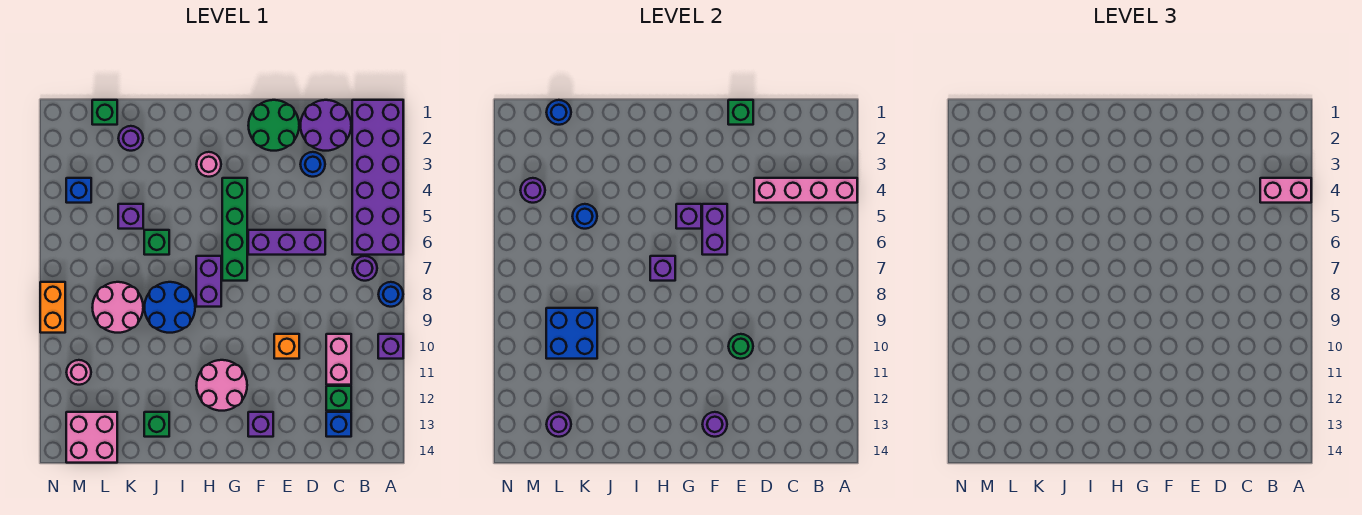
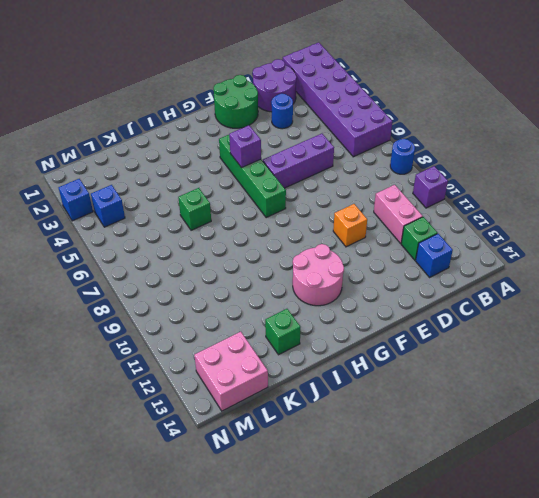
blue 1x1 brick [58,179,93,221] -> none
none -> purple 1x1 round brick [352,256,377,281]
none -> purple 1x1 brick [248,412,273,437]
none -> pink 1x1 round brick [196,152,221,177]
none -> purple 1x2 brick [196,256,221,307]

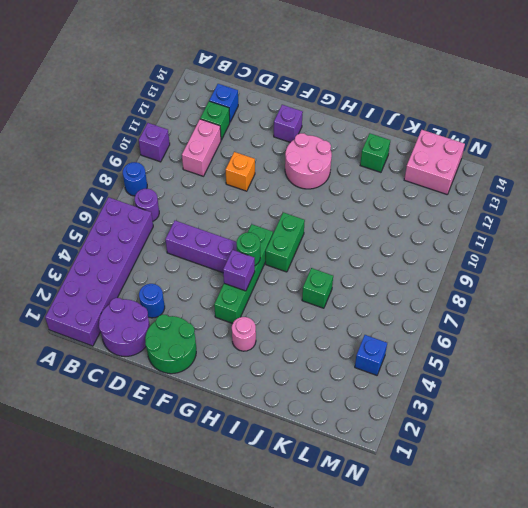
green 1x1 round brick [236,232,260,265] -> green 1x1 round brick moved to [728,334,753,359]
green 1x2 brick [266,212,305,272] -> purple 1x2 brick [196,256,221,307]
none -> blue 2x2 round brick [144,282,195,333]
none -> purple 1x1 round brick [118,126,143,151]
none -> purple 1x1 brick [118,204,143,229]
none -> pink 2x2 round brick [92,282,143,333]

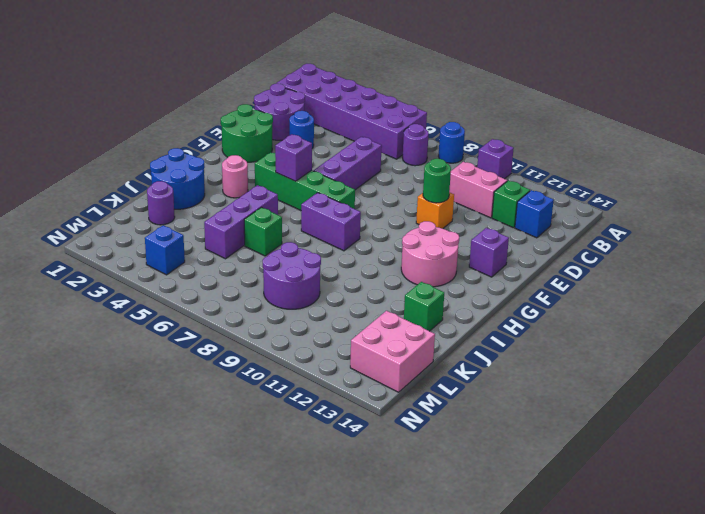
blue 2x2 round brick [150,148,205,209] -> blue 2x2 round brick moved to [144,282,195,333]
purple 1x3 brick [204,185,278,259] -> purple 1x1 brick [118,204,143,229]
purple 2x2 round brick [263,242,321,309] -> pink 2x2 round brick [92,282,143,333]
none -> green 1x1 brick [92,100,117,125]
none -> pink 1x1 round brick [66,360,91,385]
none -> orange 1x2 brick [40,282,65,333]
none -> pink 1x4 brick [754,178,857,203]

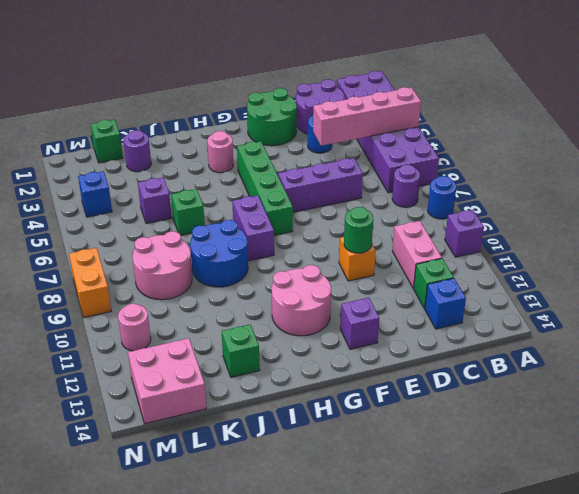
none -> green 1x1 brick [728,100,753,125]
none -> purple 1x2 brick [702,204,727,255]
none -> purple 1x1 round brick [702,412,727,437]
none -> purple 1x1 brick [676,204,701,229]

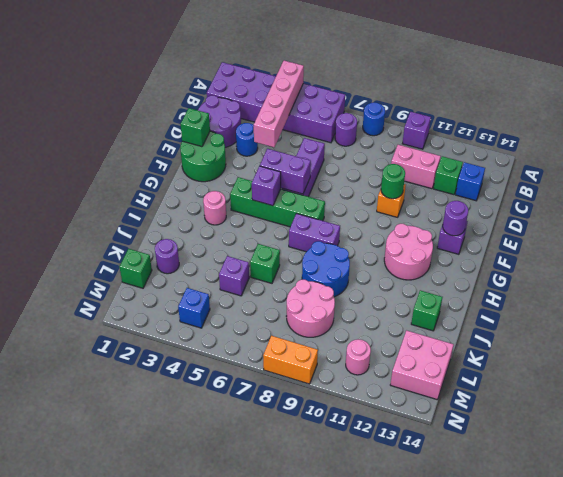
none -> purple 1x1 brick [650,256,675,281]
none -> blue 1x1 round brick [572,204,597,229]
none -> blue 2x2 brick [546,308,597,359]
none -> blue 1x1 round brick [546,100,571,125]

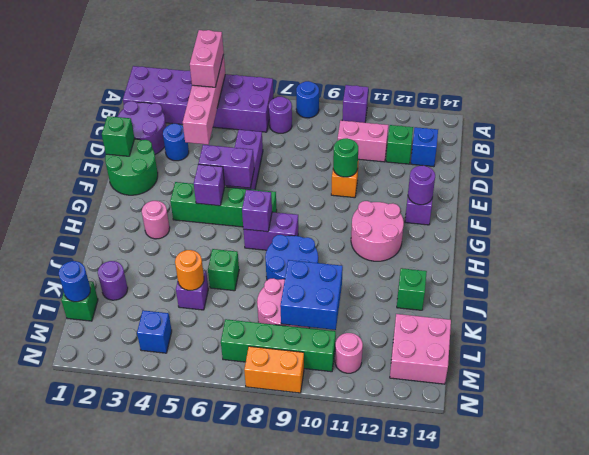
orange 1x1 round brick [175,250,204,290] -> blue 1x1 round brick [572,204,597,229]
green 1x4 brick [221,319,336,372] -> none
none -> purple 1x1 round brick [546,412,571,437]
none -> purple 1x1 round brick [520,178,545,203]

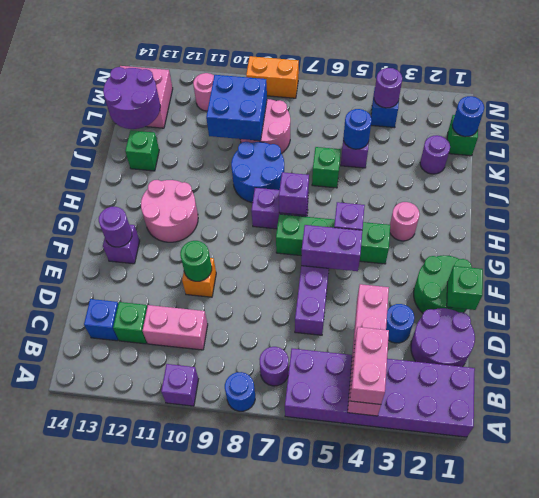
purple 2x2 round brick [103,67,160,129] -> purple 1x1 round brick [546,412,571,437]

